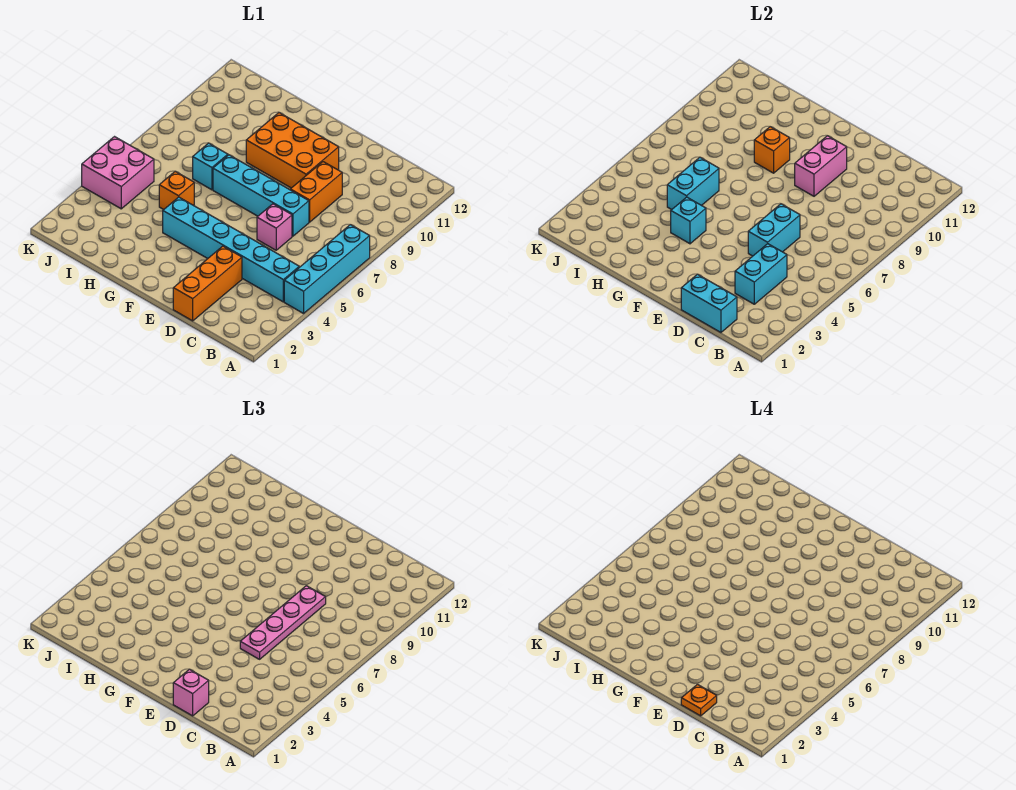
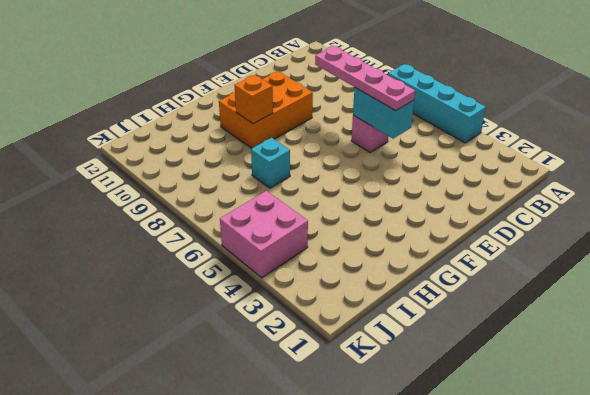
none -> cyan 1x6 brick [163,197,299,302]
none -> orange 1x3 brick [173,246,242,321]
none -> cyan 1x4 brick [213,155,309,236]

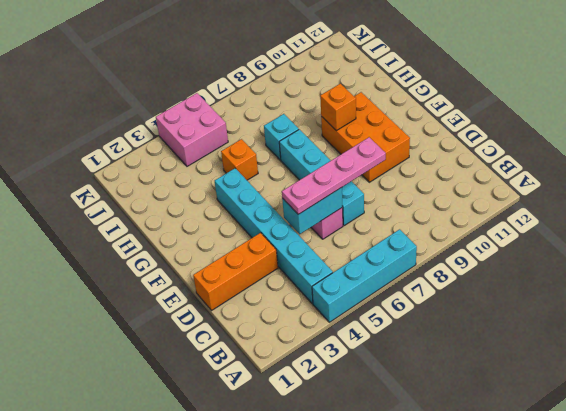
none -> orange 1x2 brick [290,162,342,222]
none -> cyan 1x2 brick [681,274,737,332]
none -> cyan 1x2 brick [735,244,787,304]

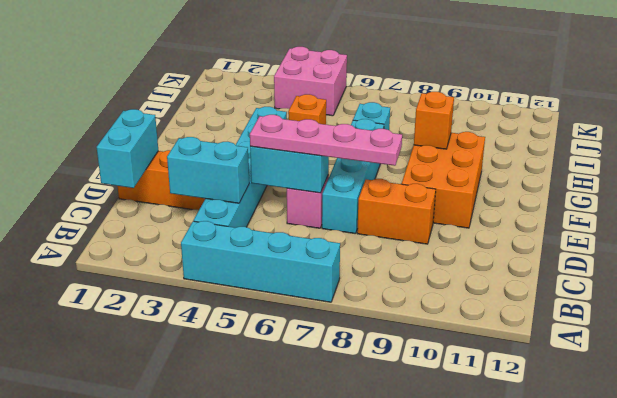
none -> pink 1x2 brick [795,136,847,196]
none -> cyan 1x1 brick [671,197,706,244]
none -> cyan 1x2 brick [667,157,719,210]

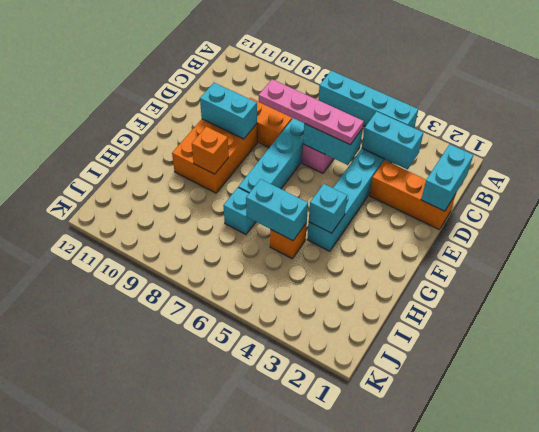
cyan 1x2 brick [200,83,257,139] -> pink 1x2 brick [795,136,847,196]
none -> pink 2x2 brick [82,137,154,209]
none -> pink 1x1 brick [173,669,209,716]
none -> orange 1x1 plate [681,684,717,716]

